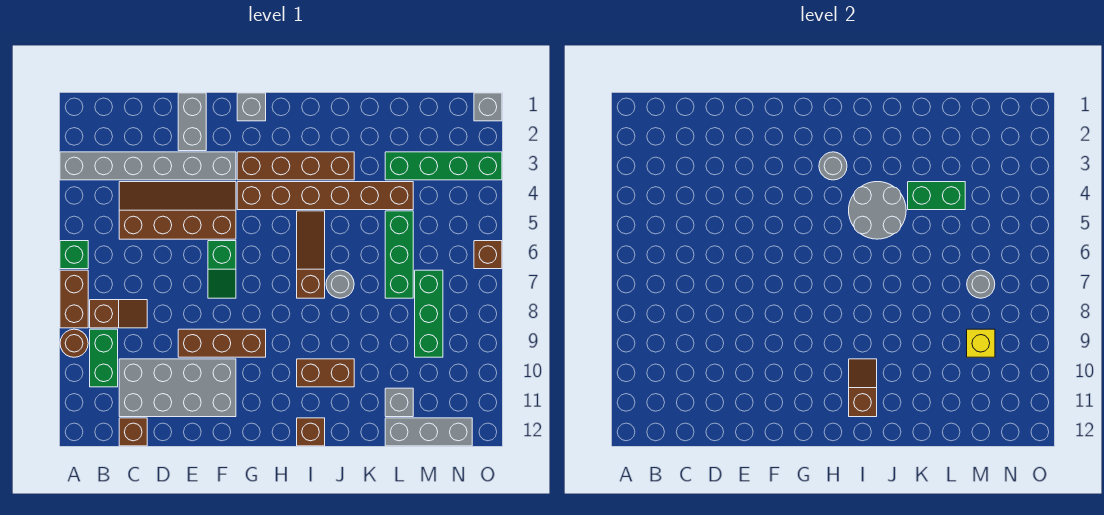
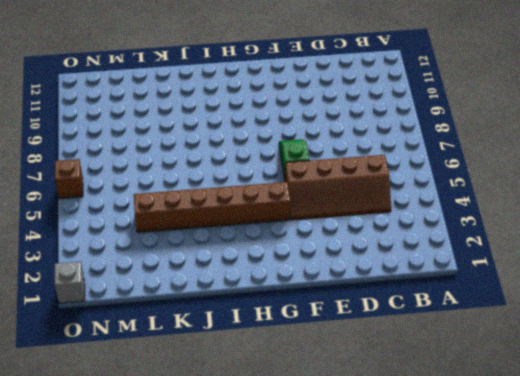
none -> grey 1x6 brick [60,152,236,180]
none -> green 1x1 brick [60,241,88,269]
none -> brown 1x2 brick [60,270,88,328]
none -> brown 1x1 round brick [60,329,88,357]

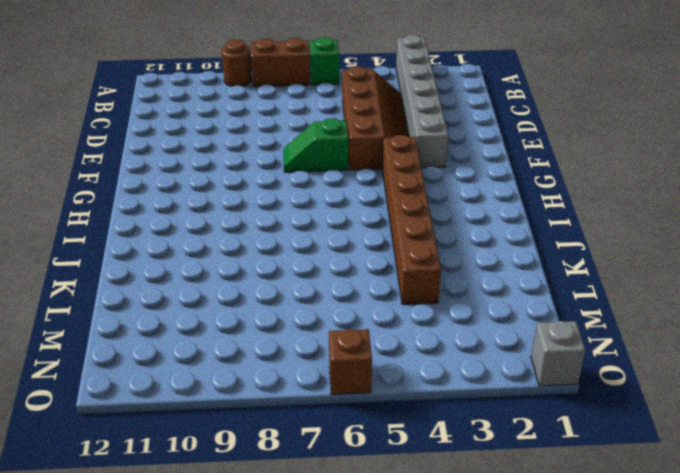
none -> brown 1x2 slope [90,300,147,328]
none -> green 1x2 brick [90,329,118,387]
none -> grey 2x4 brick [119,359,236,417]
none -> brown 1x1 brick [119,418,147,446]

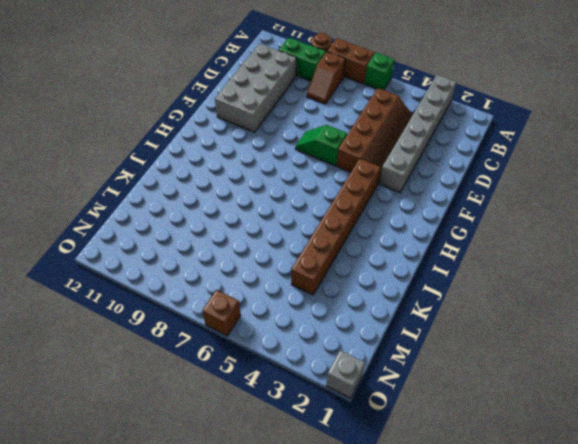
none -> brown 1x1 brick [119,418,147,446]
none -> grey 1x2 brick [178,93,206,151]
none -> brown 1x3 brick [178,329,266,357]
none -> grey 1x1 brick [237,93,266,121]

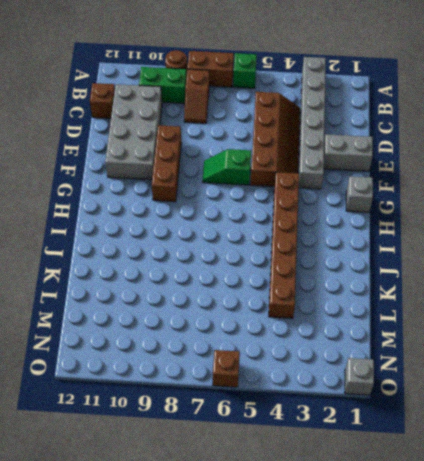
none -> brown 1x4 brick [237,152,354,180]
none -> brown 1x3 slope [297,211,325,298]
none -> brown 1x2 brick [297,359,354,387]
none -> brown 1x1 brick [297,418,325,446]

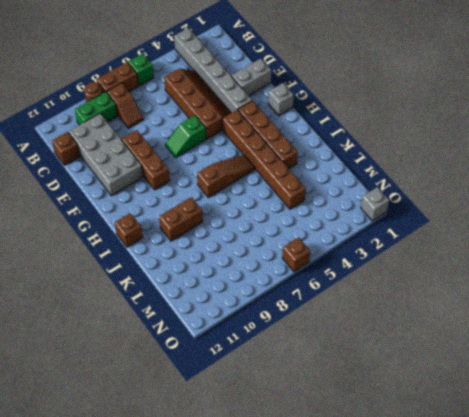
brown 1x2 brick [159,197,203,241] -> brown 1x2 brick turned to [297,359,354,387]
none -> grey 1x1 round brick [326,270,354,298]
none -> green 1x4 brick [385,152,502,180]
none -> green 1x3 brick [385,211,413,298]
none -> grey 1x1 brick [385,388,413,417]

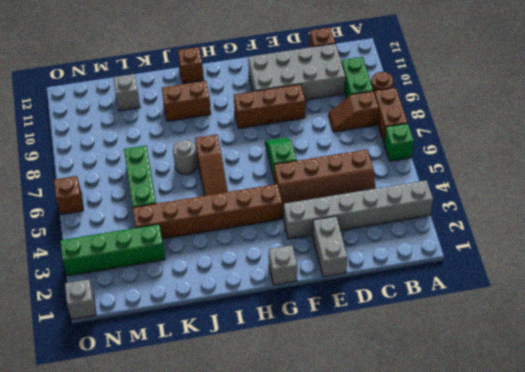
none -> brown 1x4 brick [237,152,354,180]
none -> grey 1x3 brick [385,418,472,446]
none -> green 1x3 brick [415,270,443,357]
none -> grey 1x1 round brick [819,152,847,180]

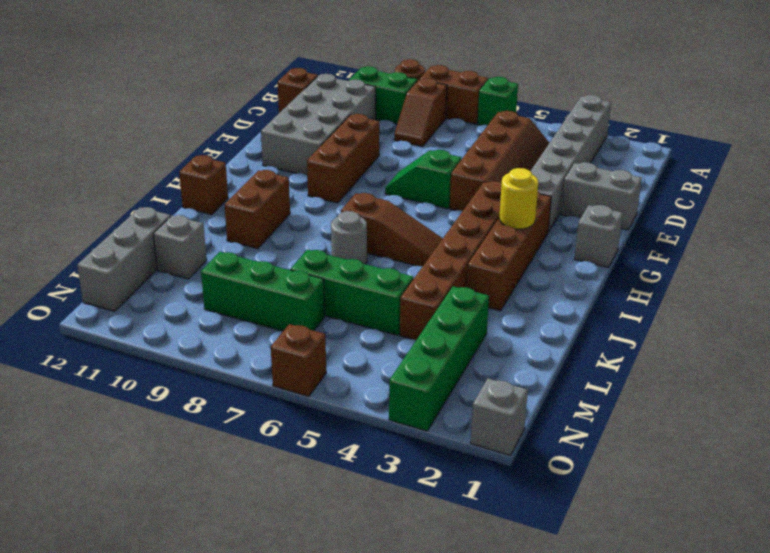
yellow 1x1 round brick [499,168,538,229] -> grey 1x1 round brick [819,152,847,180]
none -> grey 2x2 round brick [849,182,906,239]
none -> brown 1x2 slope [849,359,877,417]
none -> green 1x2 brick [908,182,965,210]
none -> grey 1x1 round brick [967,270,995,298]

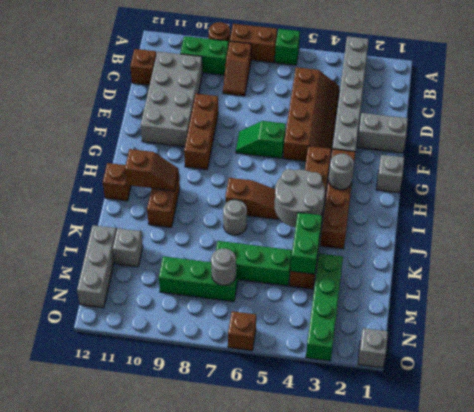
none -> yellow 1x1 brick [967,329,995,357]

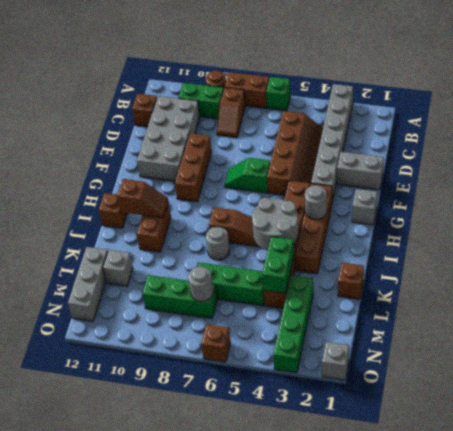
brown 1x1 brick [338,262,364,299] -> none
none -> yellow 1x1 brick [967,329,995,357]

